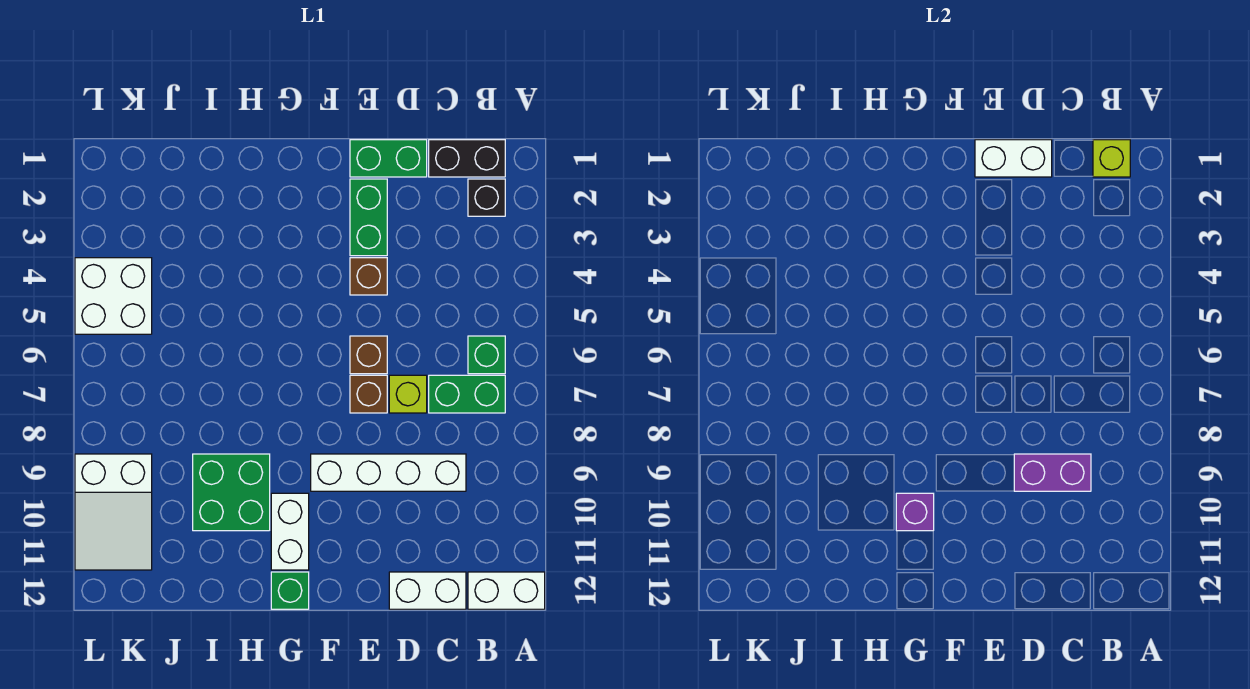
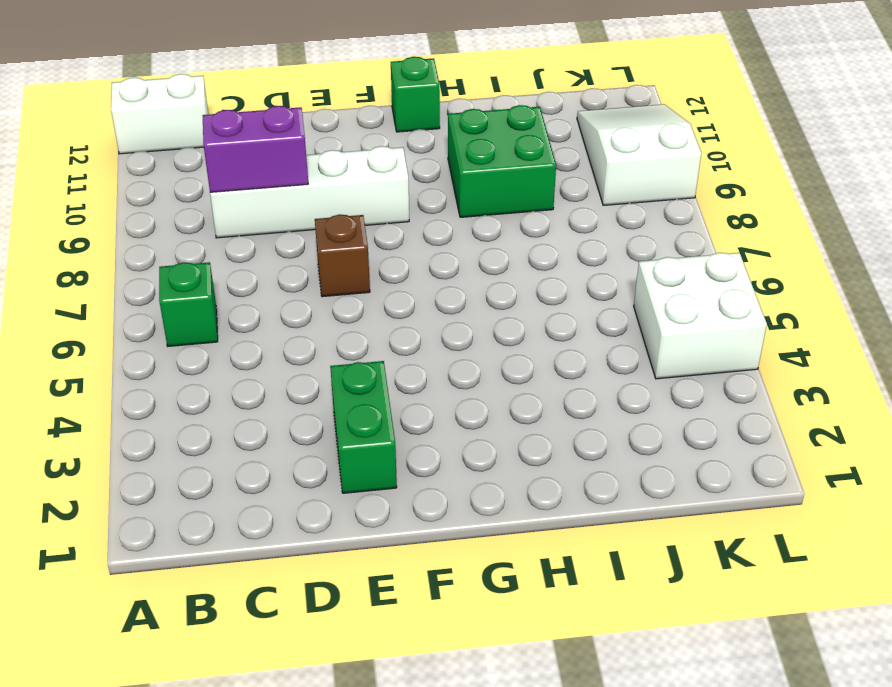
none -> black 1x2 brick [429,140,505,177]
none -> black 1x1 brick [468,179,505,216]
none -> green 1x2 brick [429,375,505,413]

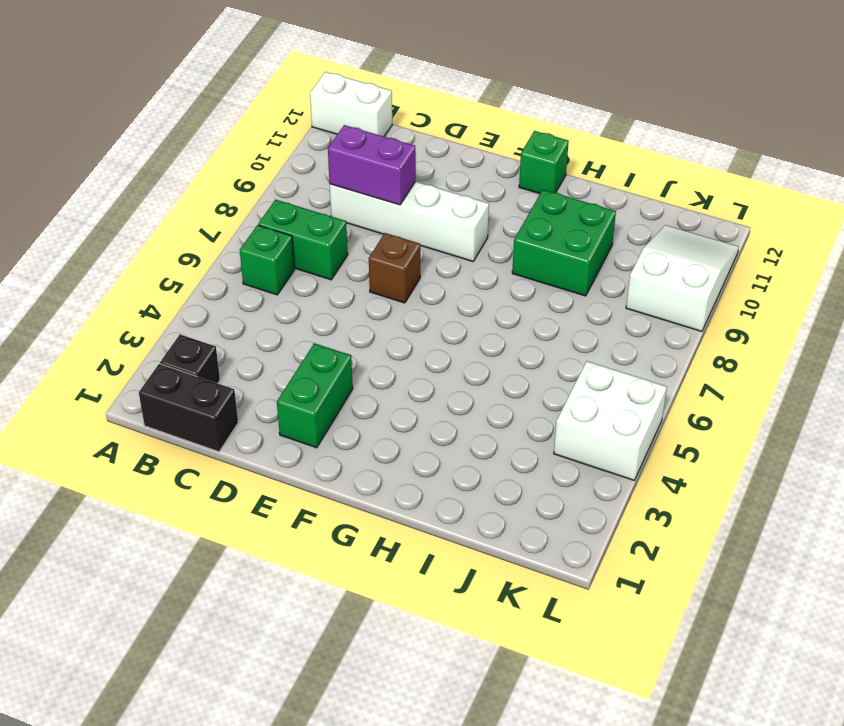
none -> white 1x2 brick [389,572,466,609]
none -> green 1x2 brick [350,140,427,177]
none -> lime 1x1 brick [389,375,427,413]

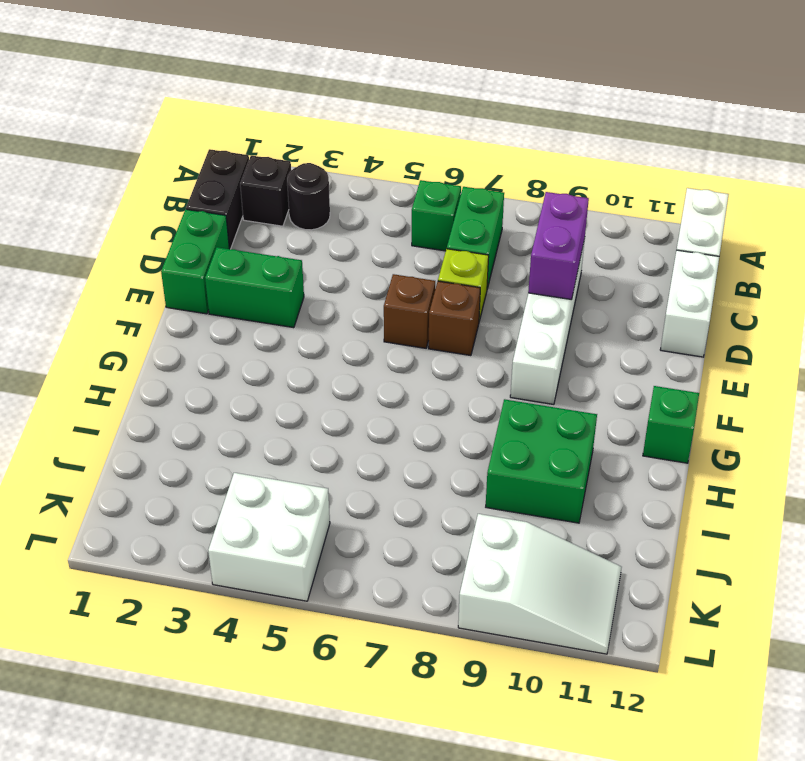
black 1x1 round brick [287,163,330,230] -> none
none -> brown 1x1 brick [350,258,387,295]
none -> white 1x2 brick [271,493,309,570]
none -> lime 1x1 brick [1093,140,1130,177]

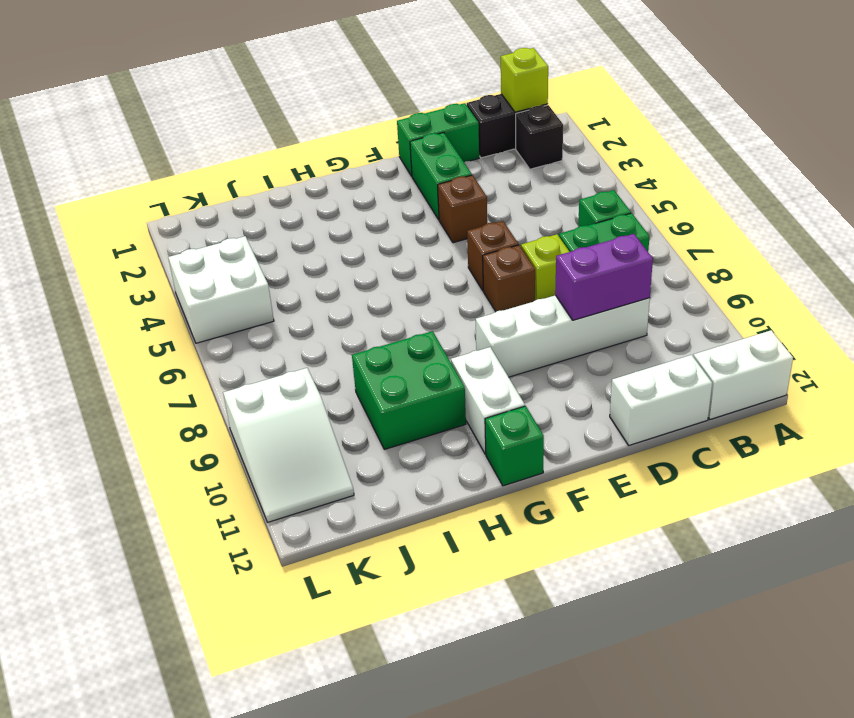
none -> white 1x2 brick [975,140,1052,177]
none -> purple 1x1 brick [896,493,934,531]

